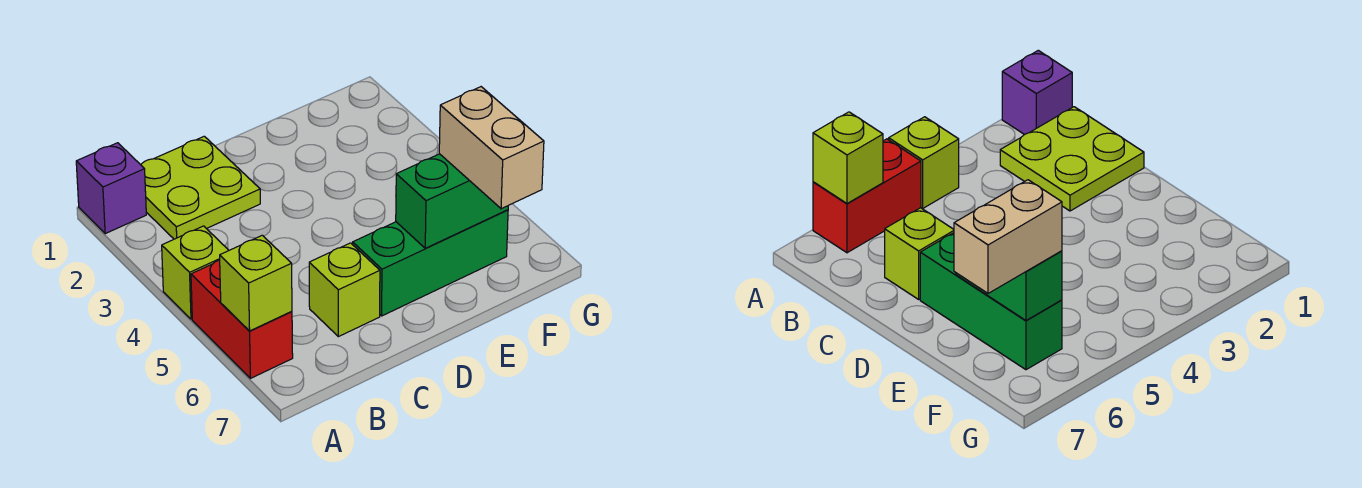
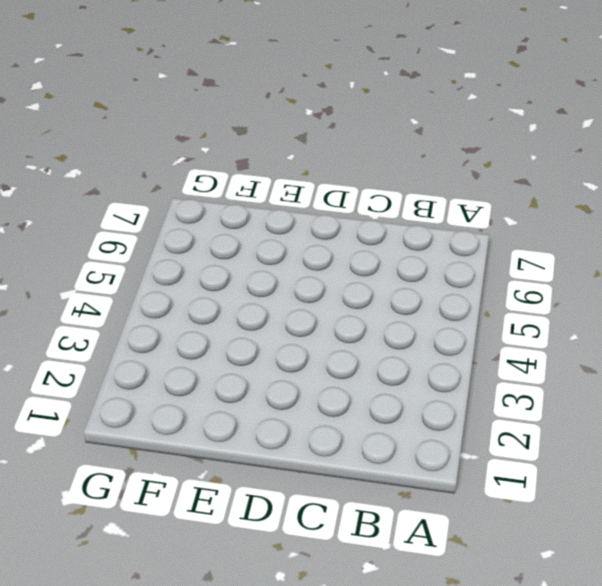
none -> purple 1x1 brick [76,143,146,234]
none -> lime 1x1 brick [162,226,229,319]

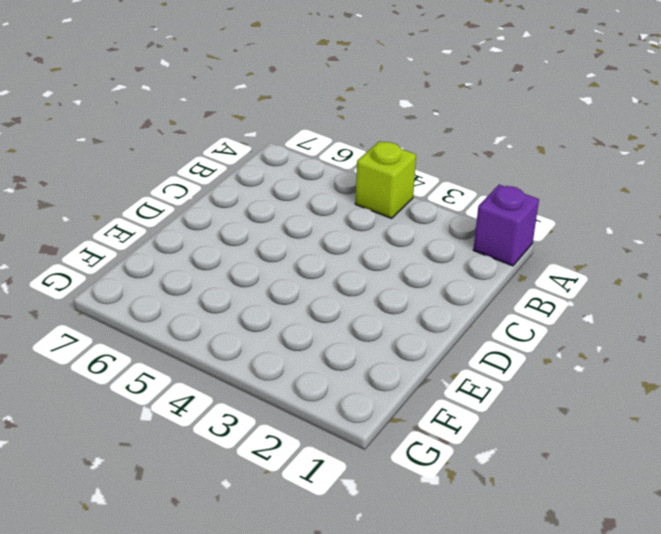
none -> red 1x2 brick [191,260,293,378]
none -> lime 2x2 plate [141,136,260,239]

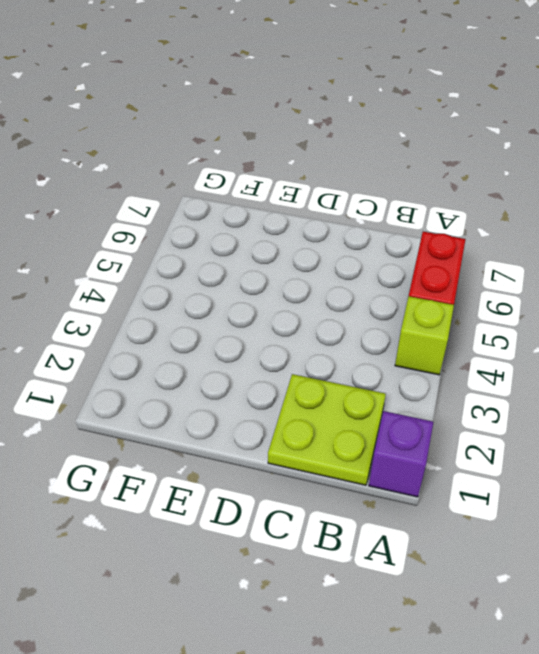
none -> lime 1x1 brick [309,243,380,337]
none -> green 1x3 brick [353,210,508,316]

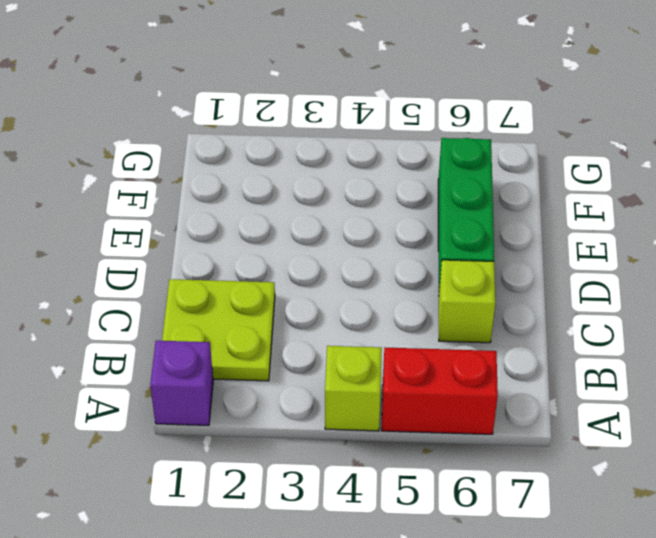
none -> lime 1x1 brick [220,235,292,331]
none -> green 1x2 brick [396,154,508,248]

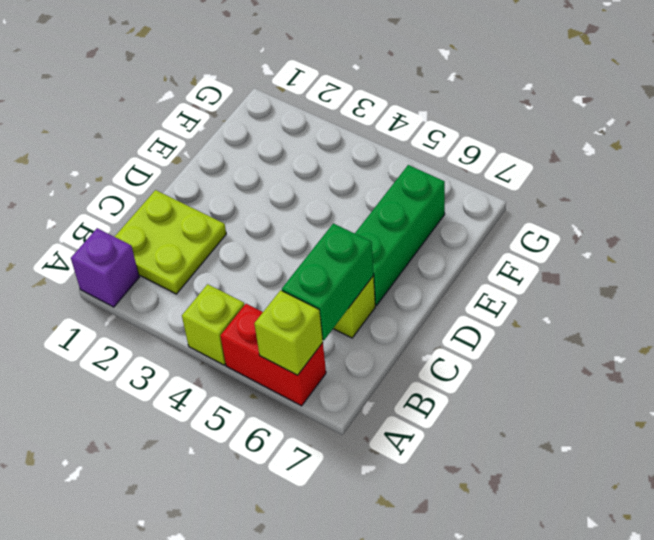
green 1x2 brick [282,223,374,340] -> green 1x2 brick moved to [396,154,508,248]
none -> tan 1x2 brick [439,87,544,209]

